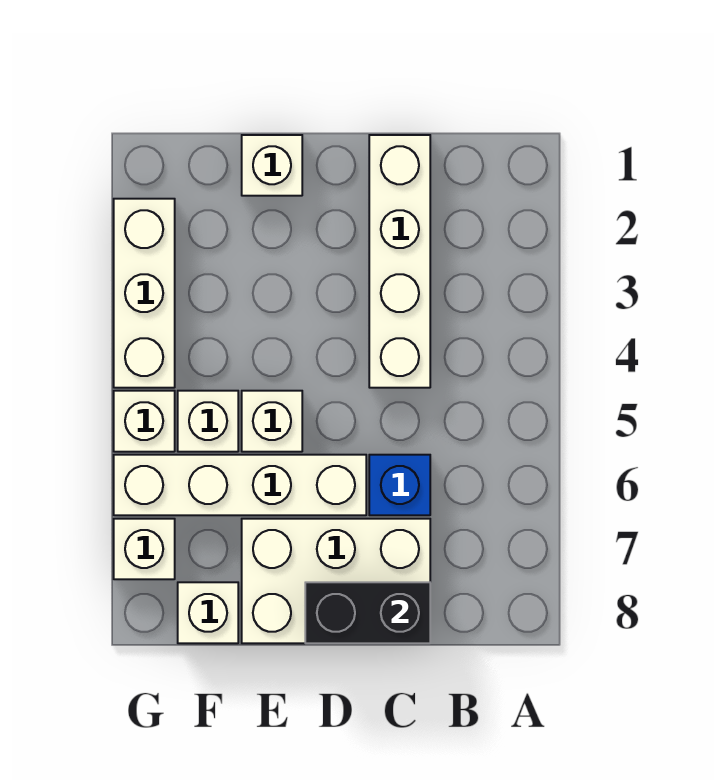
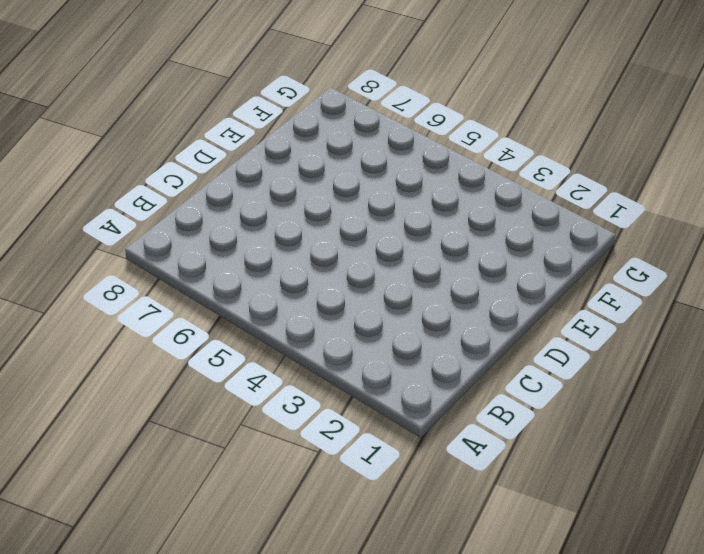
none -> white 1x4 brick [369,135,430,388]
none -> blue 1x1 brick [369,455,430,515]
none -> white 2x3 brick [242,519,430,643]

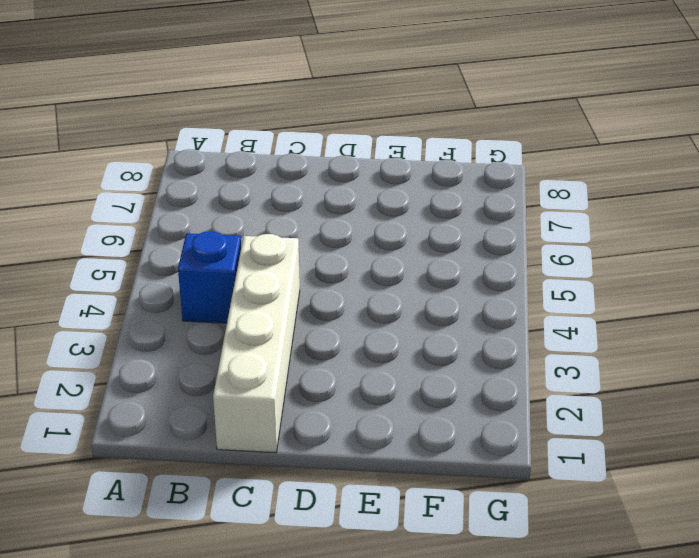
blue 1x1 brick [178,231,241,323] -> blue 1x1 brick moved to [369,455,430,515]
none -> white 2x3 brick [242,519,430,643]
none -> white 1x4 brick [114,455,366,515]
none -> white 1x1 brick [242,135,302,196]

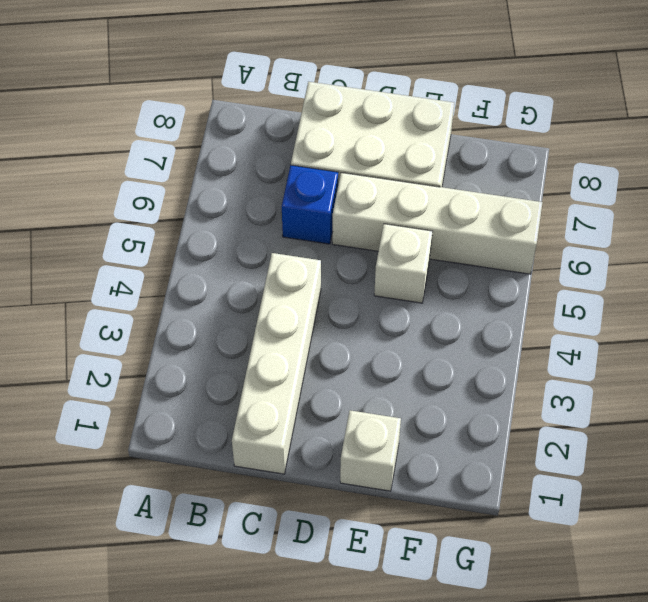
none -> white 1x1 brick [178,391,238,452]
none -> white 1x1 brick [178,582,238,643]
none -> white 1x3 brick [114,199,175,388]

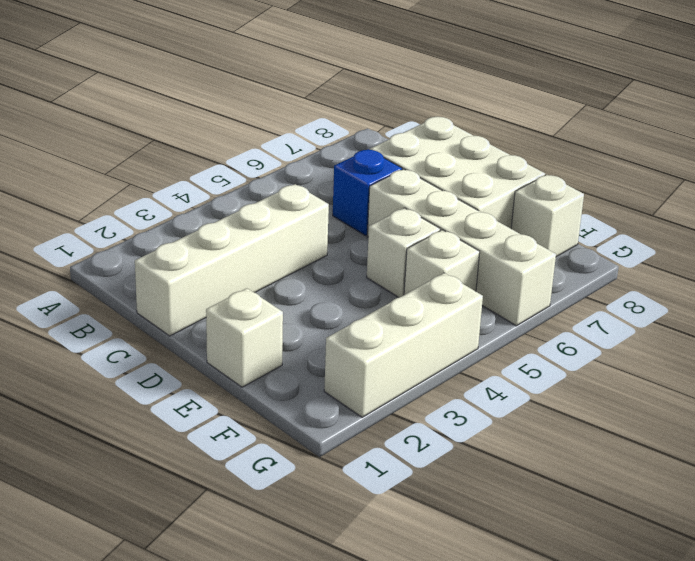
none -> white 1x1 brick [114,391,175,452]
none -> white 1x1 brick [114,519,175,579]
none -> black 1x2 brick [305,582,430,643]

